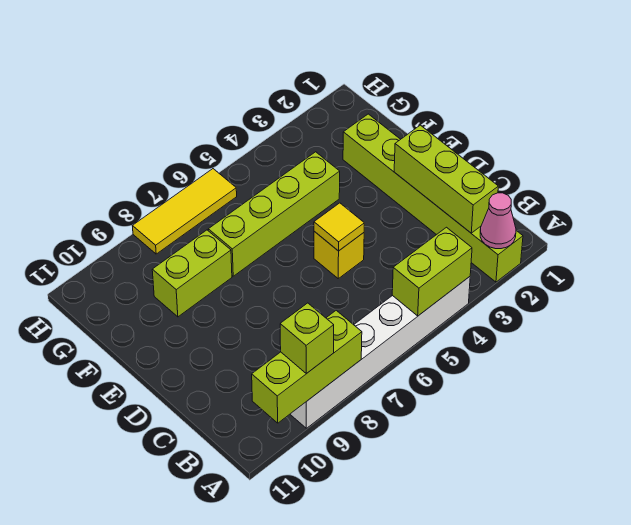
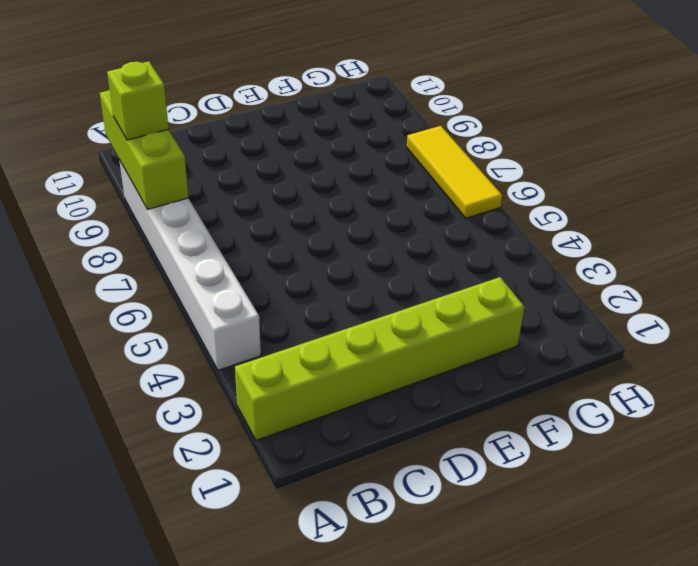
none -> yellow 1x1 brick [314,231,364,278]
none -> lime 1x4 brick [208,152,340,276]
none -> lime 1x2 brick [152,230,232,317]

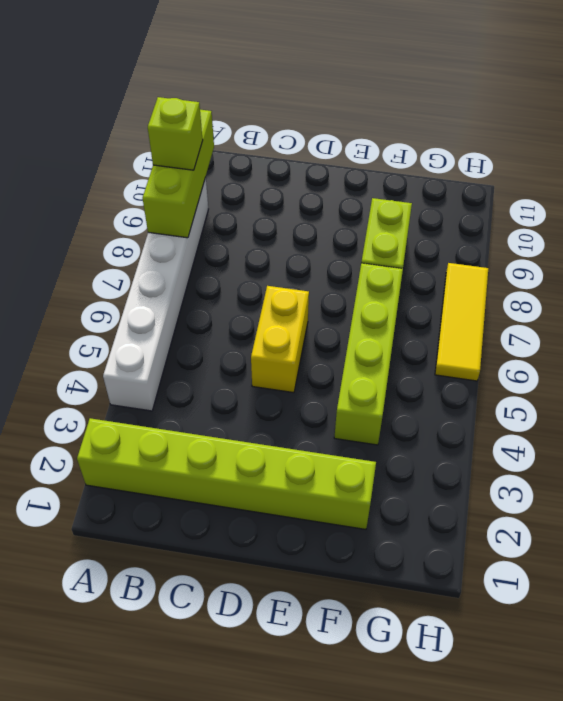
yellow 1x2 brick [251,286,309,393] -> yellow 1x1 brick [314,231,364,278]
none -> pink 1x1 cone [480,193,516,249]
none -> lime 1x2 brick [392,227,472,316]
none -> lime 1x3 brick [394,125,498,233]

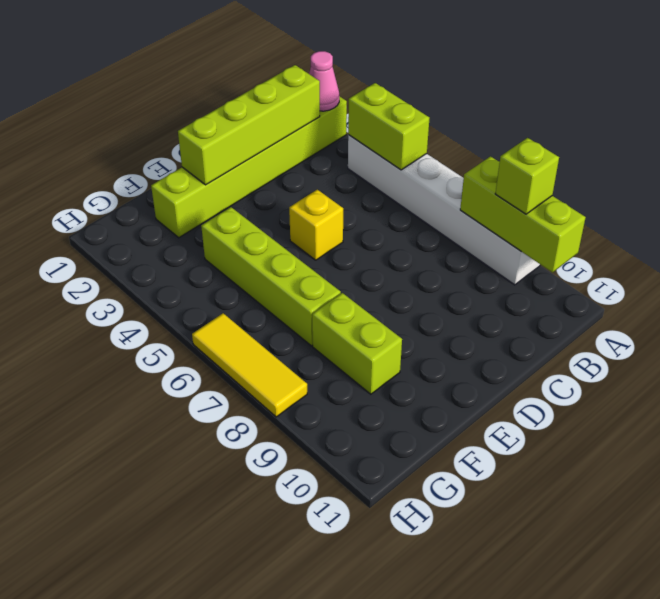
lime 1x4 brick [178,65,320,185] -> lime 1x3 brick [394,125,498,233]
none -> yellow 1x1 tile [314,203,364,251]

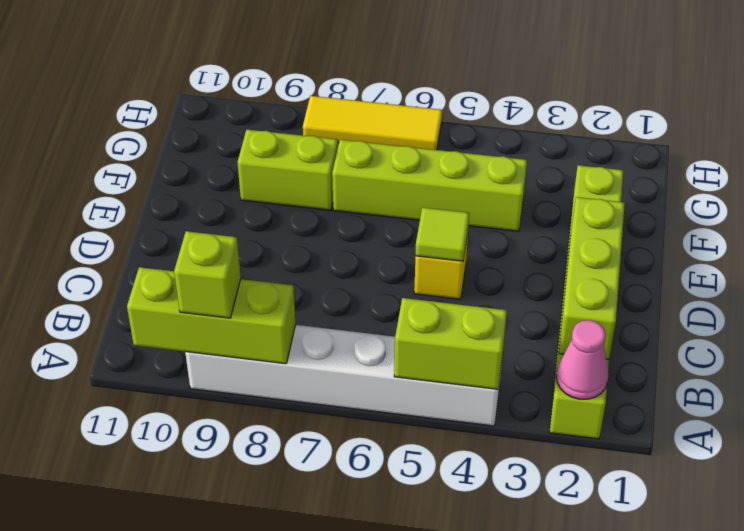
lime 1x1 tile [415,207,469,261] -> yellow 1x1 tile [314,203,364,251]

